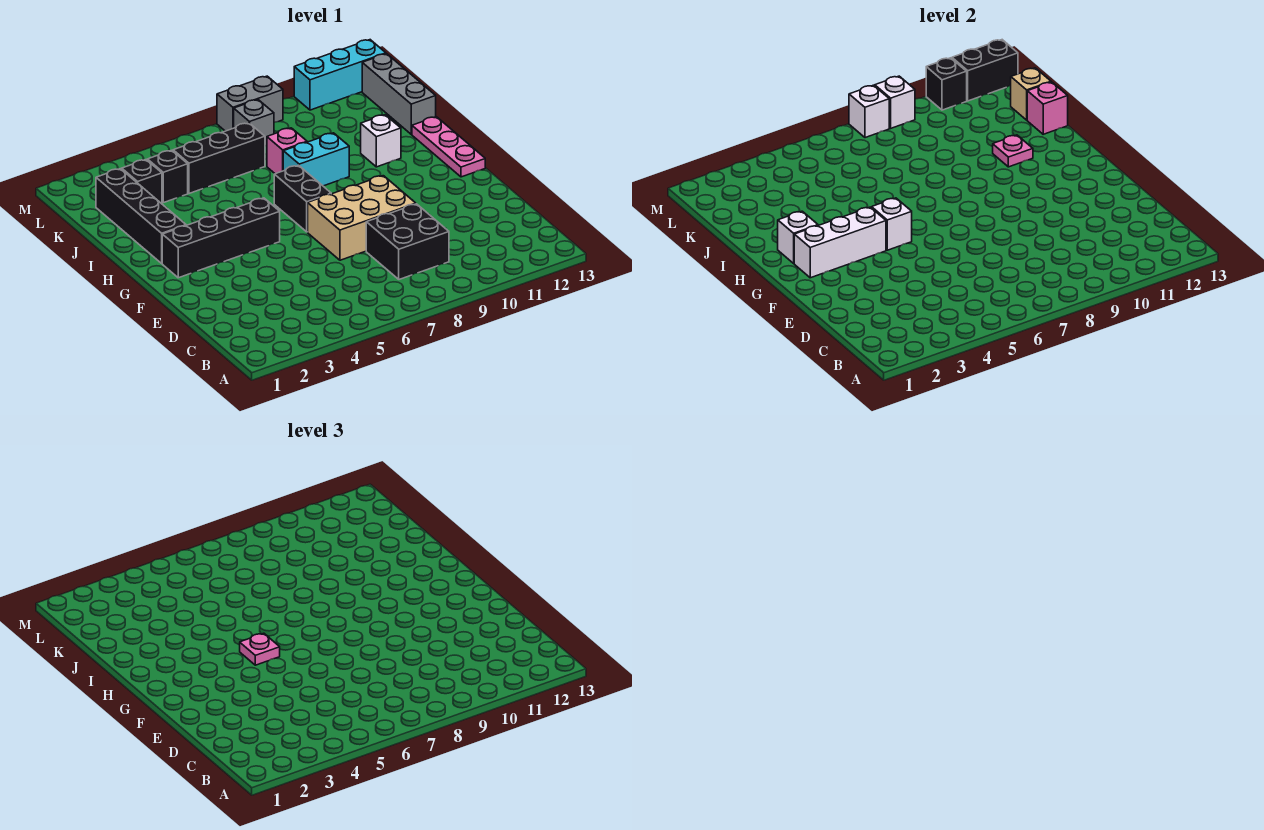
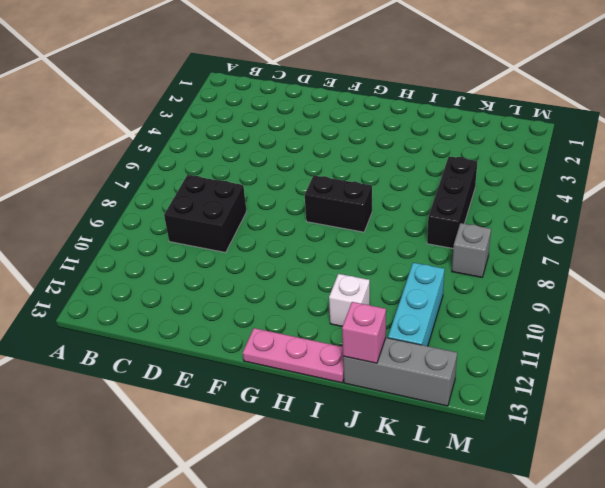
cyan 1x3 brick [388,263,445,346] -> cyan 1x3 brick moved to [294,40,386,110]
none -> tan 2x3 brick [308,176,416,260]
none -> black 1x4 brick [162,198,280,278]
none -> black 1x4 brick [96,169,186,263]

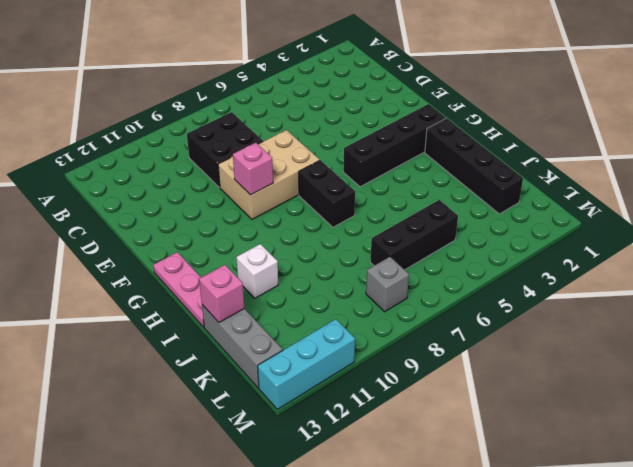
pink 1x1 brick [233,143,273,195] -> pink 1x1 brick moved to [267,128,307,174]
none -> cyan 1x2 brick [283,133,349,186]
none -> black 1x1 brick [122,160,162,203]
none -> black 1x1 brick [147,150,188,203]

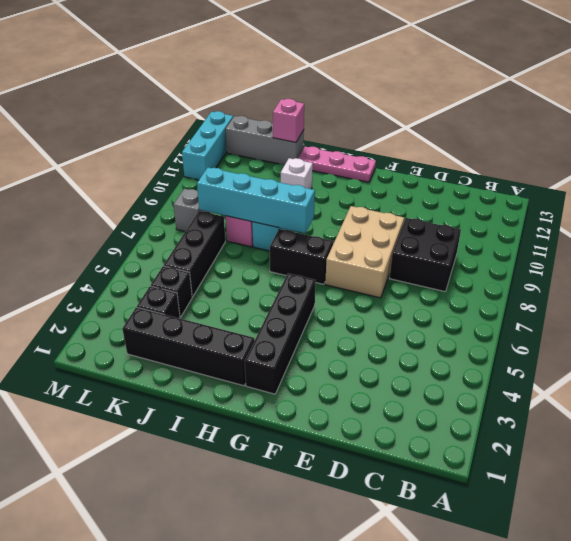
cyan 1x4 brick [197,168,315,233] -> none
none -> grey 1x2 brick [217,76,283,131]
none -> white 1x3 brick [794,207,886,278]
none -> white 1x1 brick [872,198,912,250]

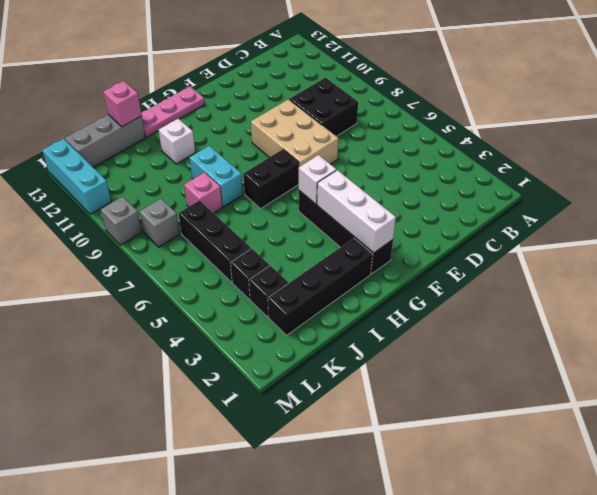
grey 1x1 brick [101,197,142,245] -> grey 1x2 brick [217,76,283,131]
none -> white 1x1 brick [778,211,818,263]
none -> pink 1x1 plate [993,135,1033,167]
none -> tan 1x1 brick [1011,68,1051,120]

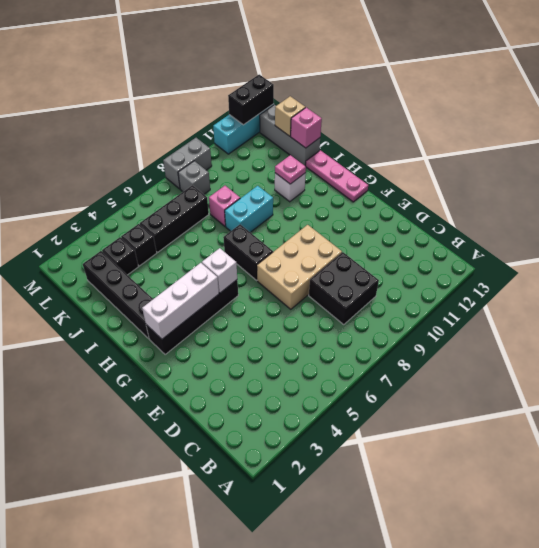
none -> white 1x1 brick [778,211,818,263]
none -> white 1x1 brick [849,85,889,138]
none -> white 1x1 brick [875,76,915,128]

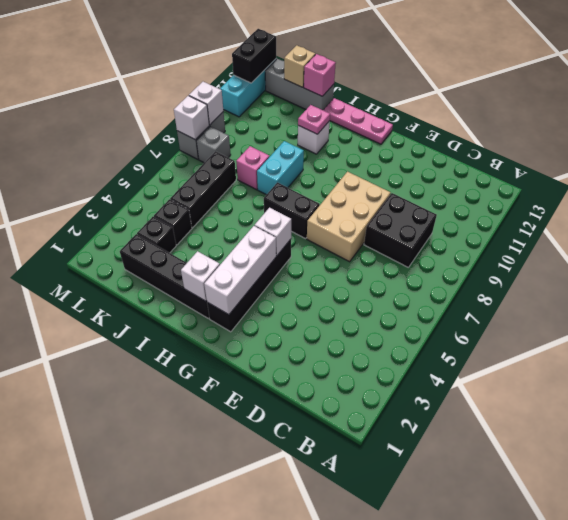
none -> black 1x1 brick [926,58,967,110]
none -> pink 1x1 plate [240,633,280,665]

